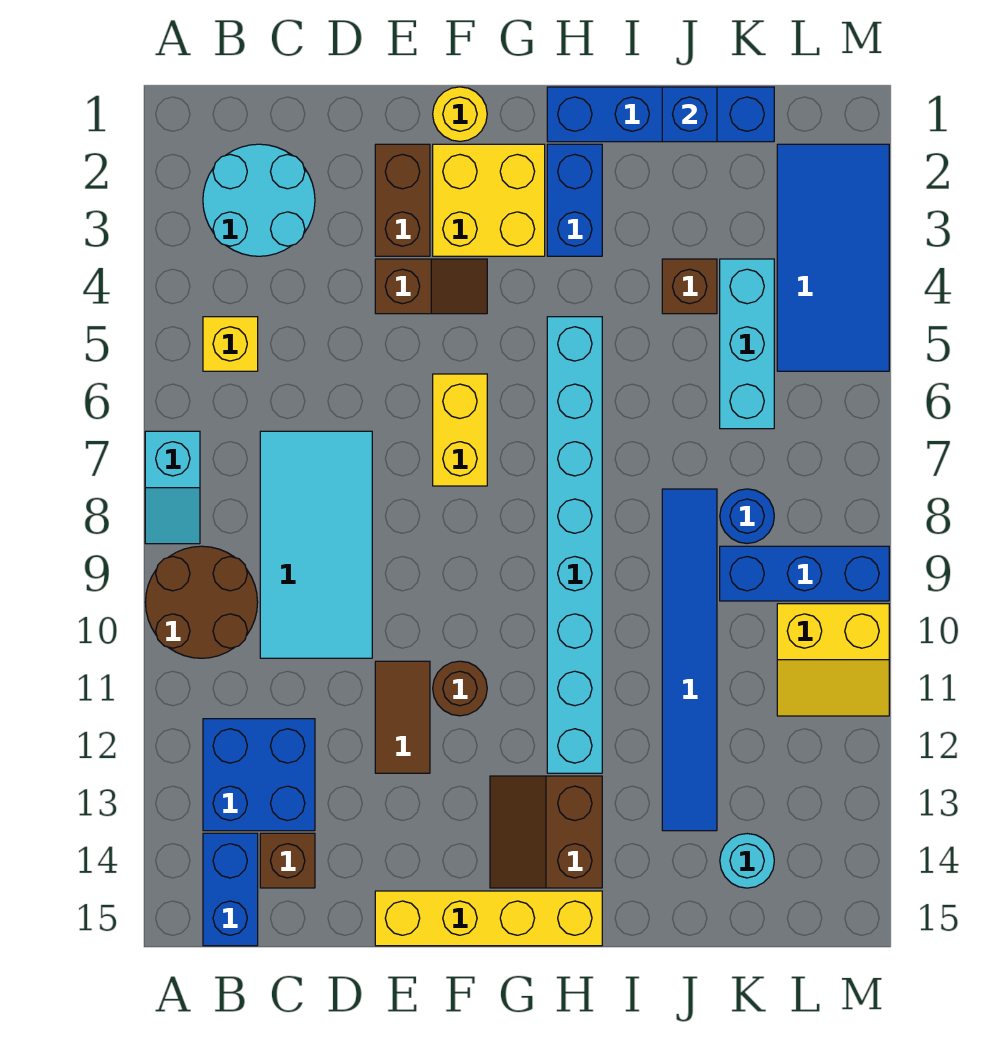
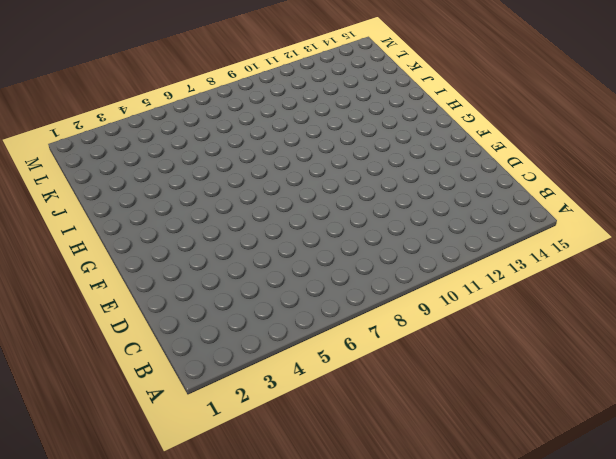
none -> cyan 1x2 slope [145,431,200,544]
none -> brown 2x2 round brick [145,546,258,658]
none -> cyan 2x2 round brick [203,144,315,256]

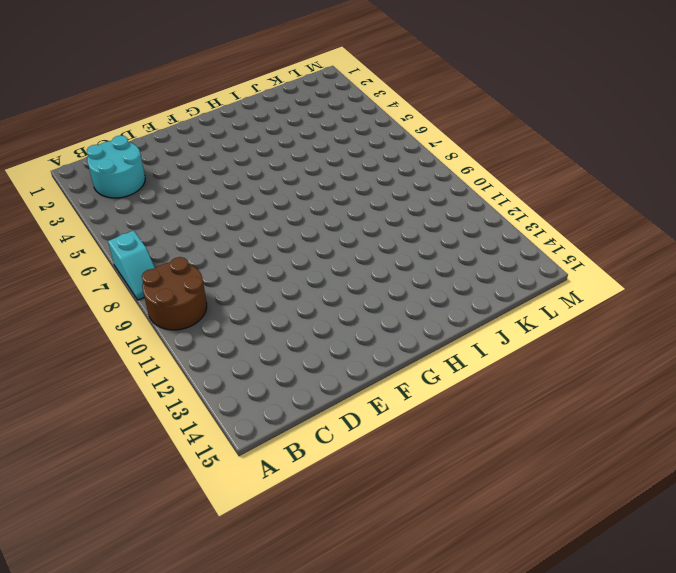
none -> yellow 1x1 brick [203,317,258,371]
none -> blue 2x2 brick [203,719,315,831]
none -> blue 1x2 brick [203,833,258,946]

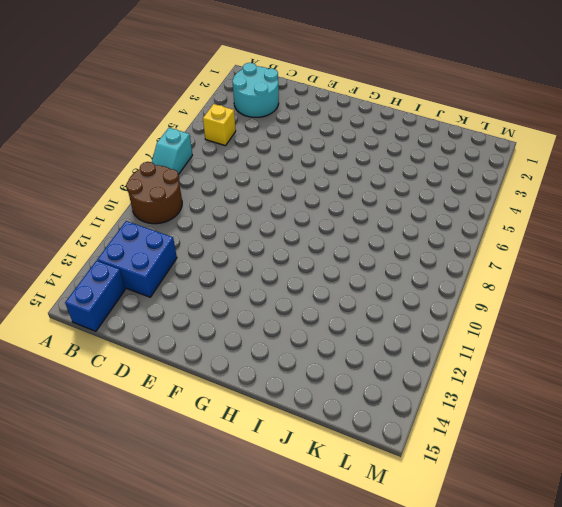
none -> cyan 2x4 tile [260,431,372,658]
none -> brown 1x1 brick [260,833,315,888]
none -> brown 1x2 brick [375,144,430,256]

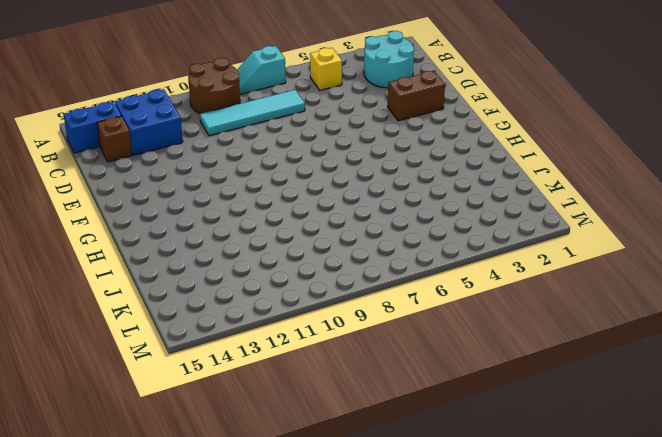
cyan 1x4 tile [200,90,305,136] -> cyan 2x4 tile [260,431,372,658]
none -> brown 1x2 slope [375,259,487,314]
none -> brown 1x2 tile [375,661,430,773]
none -> yellow 1x4 brick [375,891,602,946]

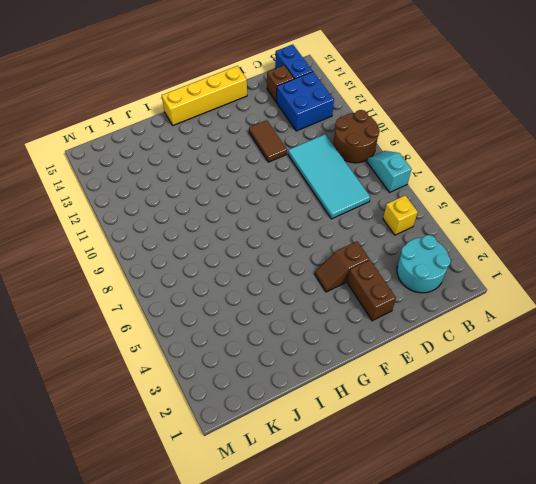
none -> yellow 1x1 round brick [433,87,487,141]
none -> yellow 2x2 brick [433,144,545,256]
none -> yellow 1x2 brick [433,374,487,486]

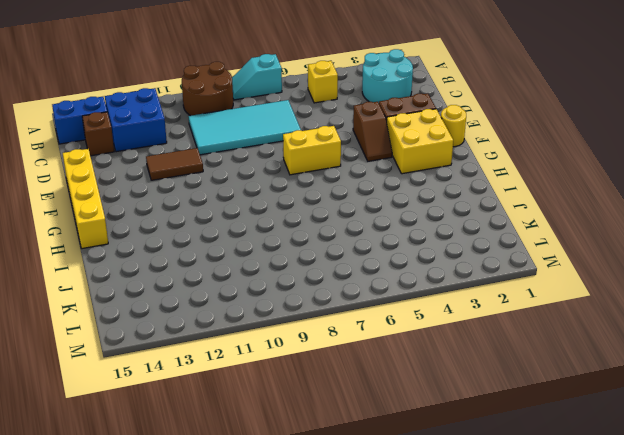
none -> brown 1x1 round brick [433,661,487,716]
none -> brown 2x2 slope [490,776,602,888]
none -> blue 1x4 brick [547,87,774,142]

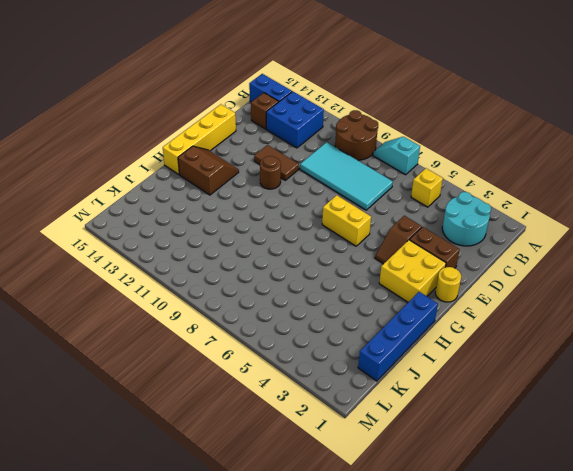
none -> blue 1x2 brick [547,144,602,256]
none -> cyan 1x8 brick [547,317,602,773]
none -> brown 1x1 brick [662,259,717,314]

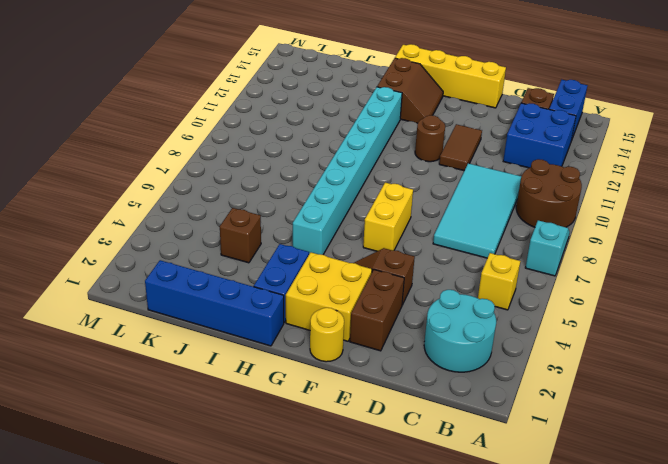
none -> blue 1x6 tile [662,489,717,831]
none -> cyan 1x3 brick [720,259,774,429]
none -> blue 1x1 round brick [720,489,774,544]

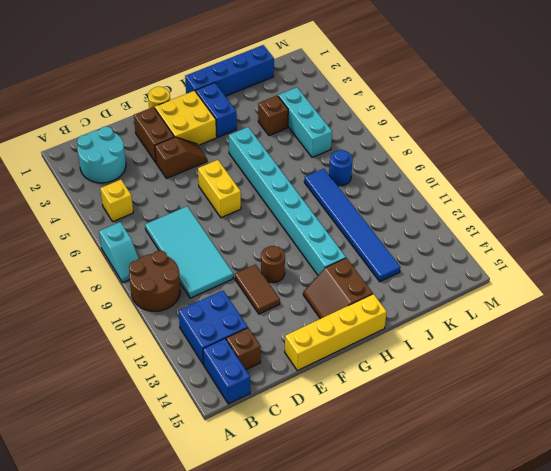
none -> blue 1x3 brick [720,546,889,601]
none -> cyan 1x1 round brick [720,834,774,888]
none -> blue 2x4 tile [777,144,889,371]

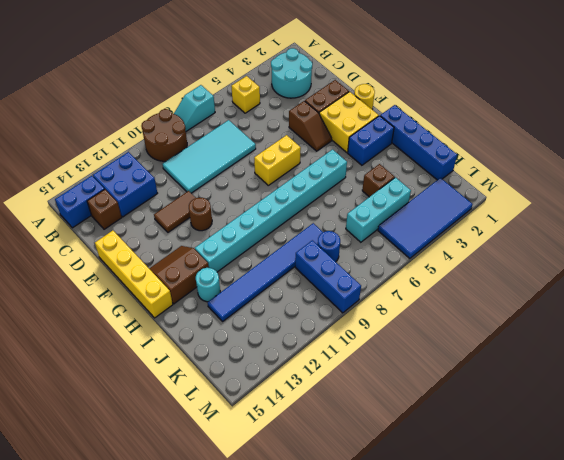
cyan 1x1 round brick [196,268,220,302] -> cyan 1x1 round brick moved to [720,834,774,888]
none -> yellow 2x2 slope [777,604,889,716]
none -> blue 1x1 brick [662,87,717,142]

